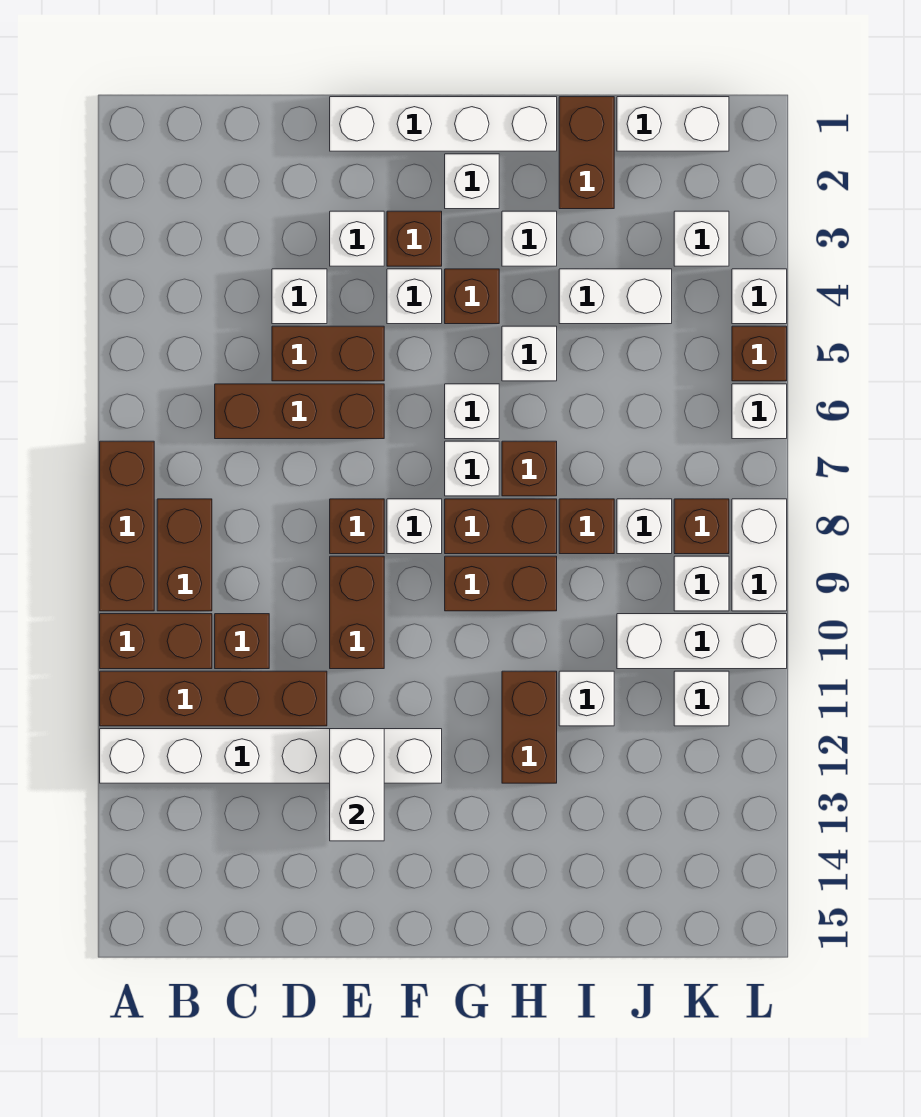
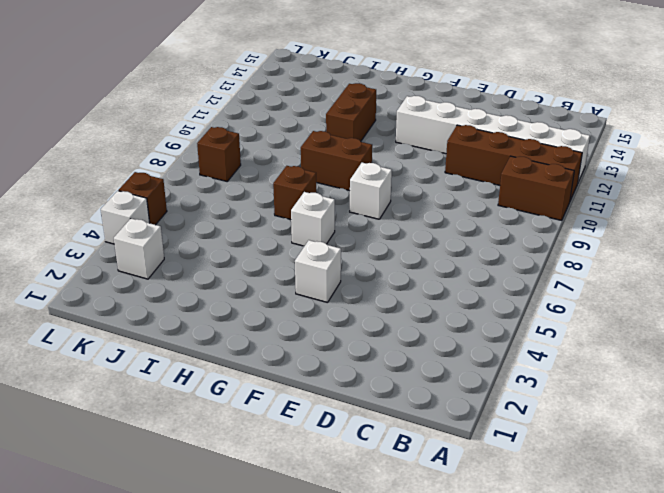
none -> brown 1x3 brick [100,441,154,611]
none -> brown 1x2 brick [157,499,212,611]
none -> brown 1x3 brick [215,384,384,439]
none -> brown 1x1 brick [215,614,269,669]

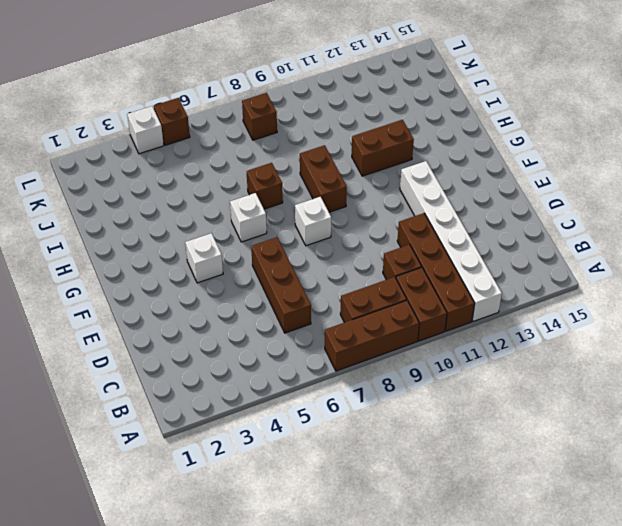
none -> white 1x1 brick [272,269,327,324]
none -> brown 1x2 brick [272,326,384,381]
none -> white 1x4 brick [330,97,557,151]
none -> white 1x1 brick [330,211,384,266]

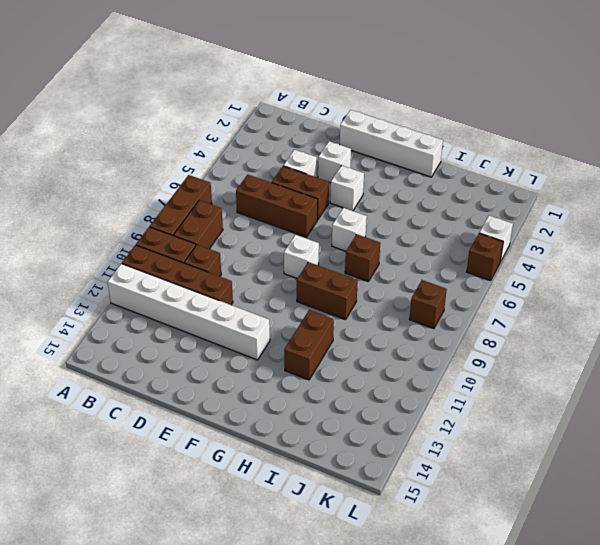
none -> brown 1x1 brick [330,499,384,554]
none -> brown 1x2 brick [330,556,384,669]
none -> brown 1x1 brick [387,211,442,266]
none -> white 1x1 brick [445,154,499,209]

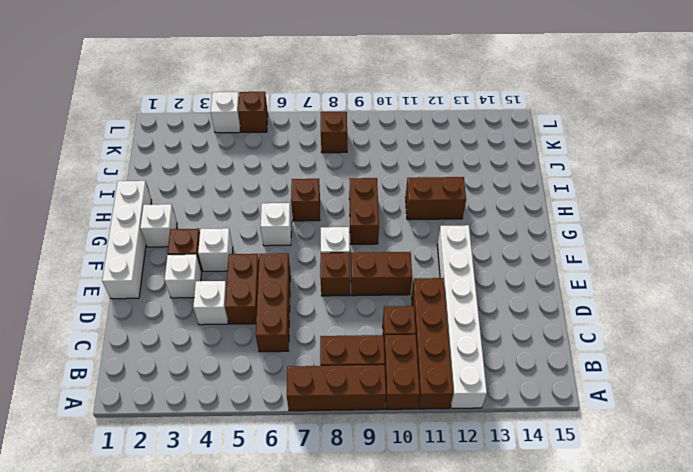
none -> brown 1x1 brick [445,269,499,324]
none -> white 1x1 brick [445,441,499,496]
none -> brown 1x2 brick [445,499,557,554]
none -> white 1x1 brick [502,211,557,266]

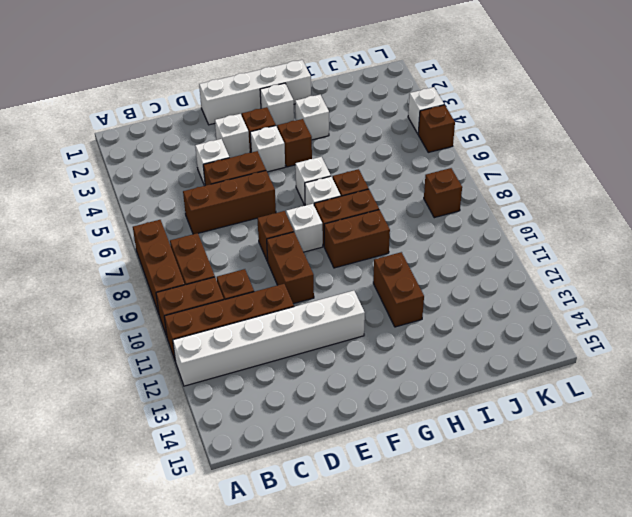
none -> white 1x1 brick [502,326,557,381]
none -> brown 1x2 brick [559,97,614,209]
none -> white 1x2 brick [559,269,672,324]
none -> brown 1x1 brick [559,499,614,554]

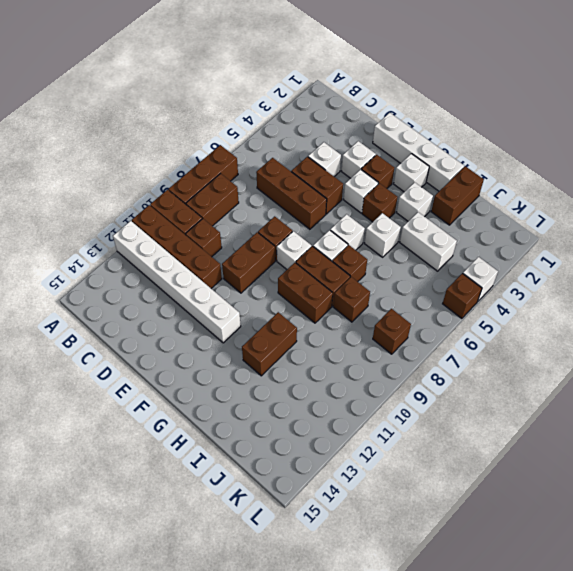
none -> white 1x1 brick [559,671,614,726]
none -> white 1x2 brick [617,97,729,151]
none -> white 1x1 brick [617,499,672,554]
none -> white 1x3 brick [617,614,787,669]

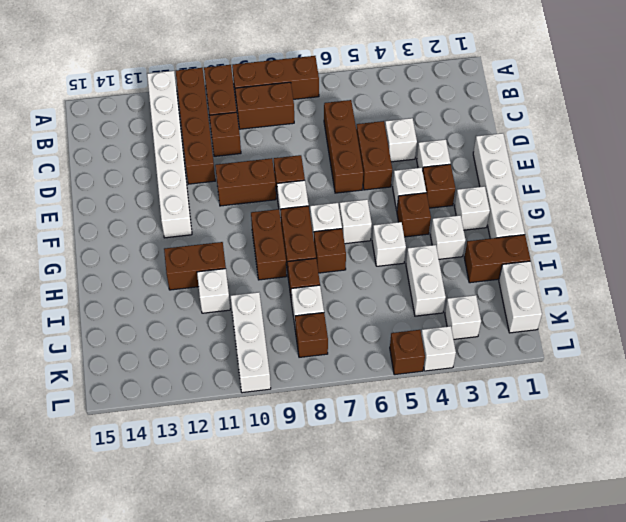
none -> white 1x1 brick [674,556,729,611]
none -> white 1x1 brick [674,671,729,726]
none -> white 1x1 brick [732,384,787,439]
none -> white 1x2 brick [732,499,787,611]

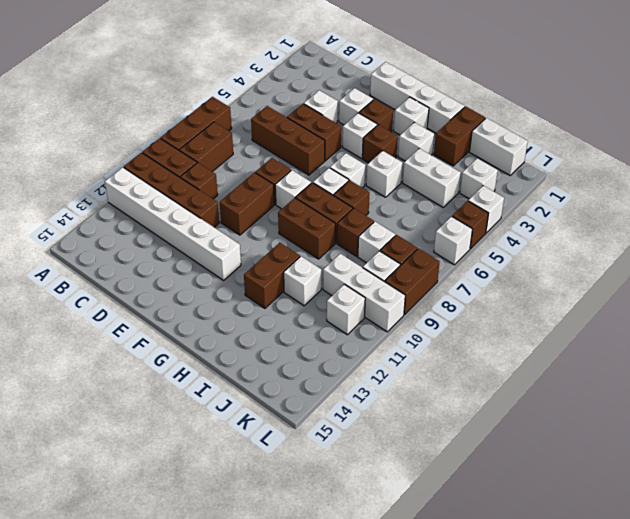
brown 1x2 brick [385,248,440,315] -> white 1x2 brick [732,499,787,611]
none -> white 1x2 brick [330,729,384,841]

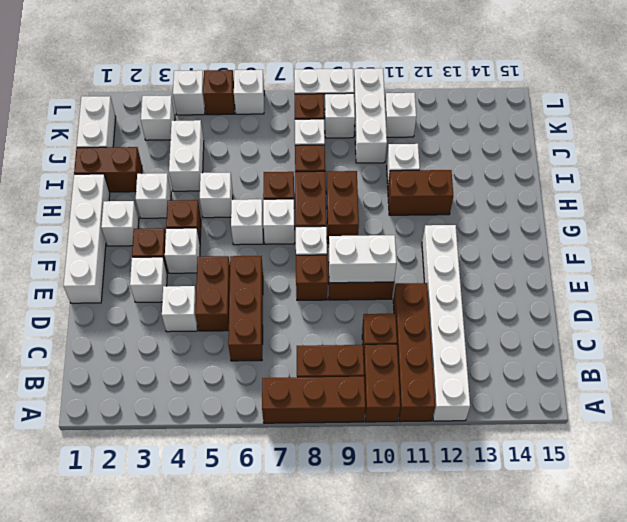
white 1x2 brick [329,235,396,283] -> white 1x2 brick moved to [330,729,384,841]

